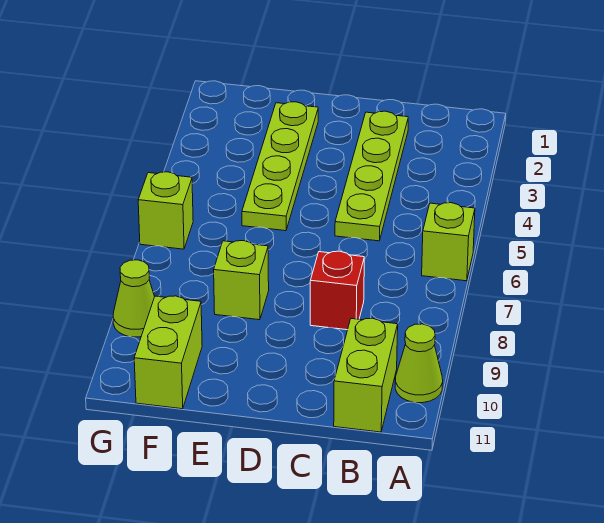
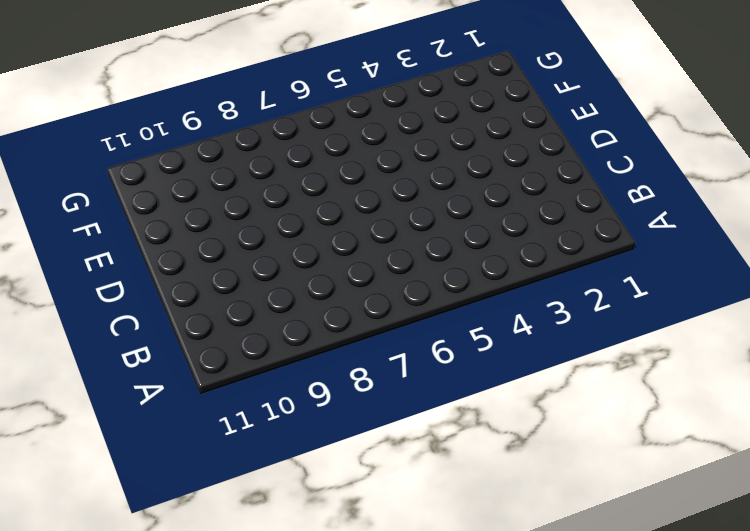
none -> lime 1x1 brick [422,203,475,281]
none -> lime 1x1 cone [395,324,443,403]

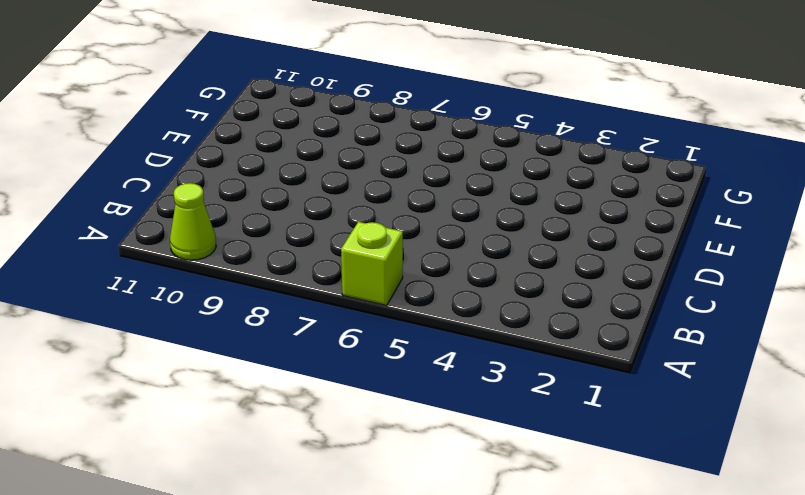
none -> lime 1x2 brick [334,318,398,432]
none -> lime 1x4 plate [335,111,408,241]

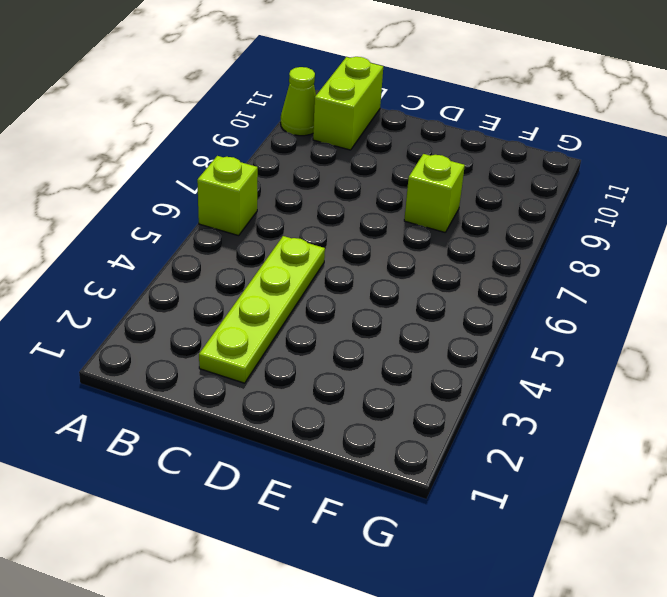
none -> red 1x1 brick [310,251,364,330]
none -> lime 1x4 plate [242,102,318,231]

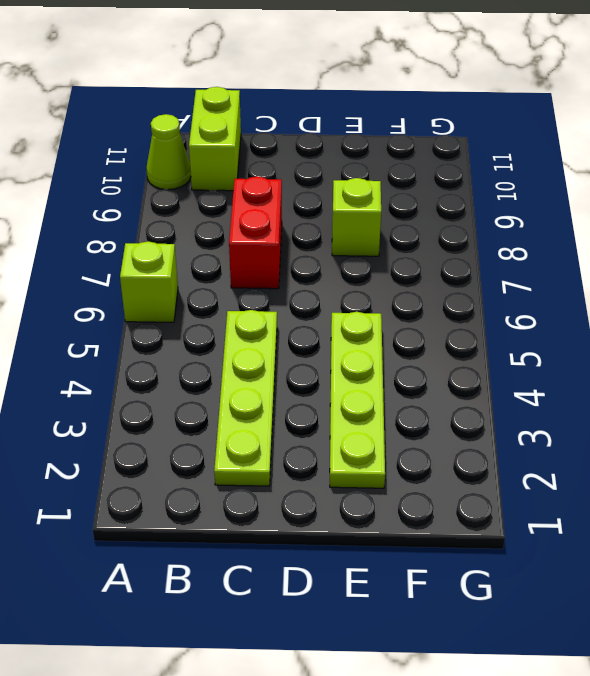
red 1x2 brick [229,176,282,289] -> red 1x1 brick [310,251,364,330]
none -> lime 1x2 brick [134,296,202,409]
none -> lime 1x1 brick [138,172,193,249]

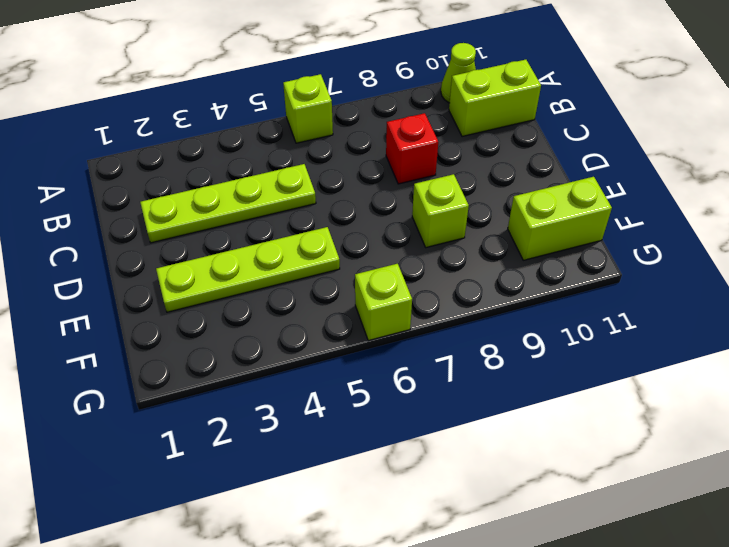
none -> lime 1x1 cone [113,260,155,337]

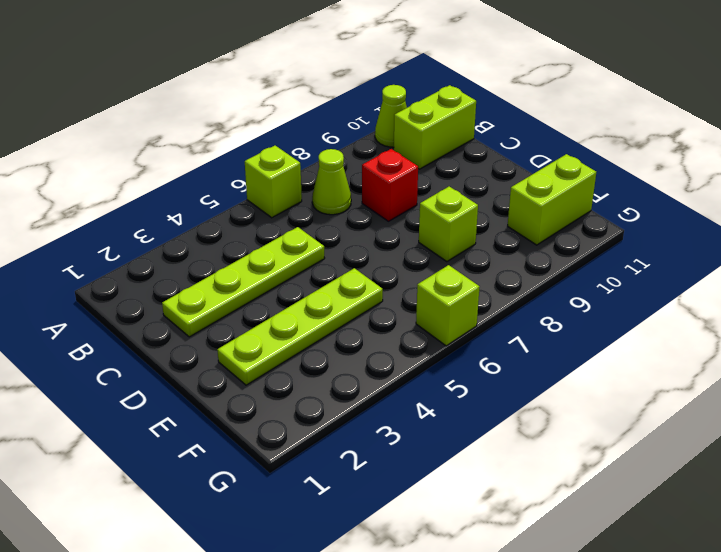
lime 1x1 cone [312,149,351,215] -> lime 1x1 cone moved to [113,260,155,337]

